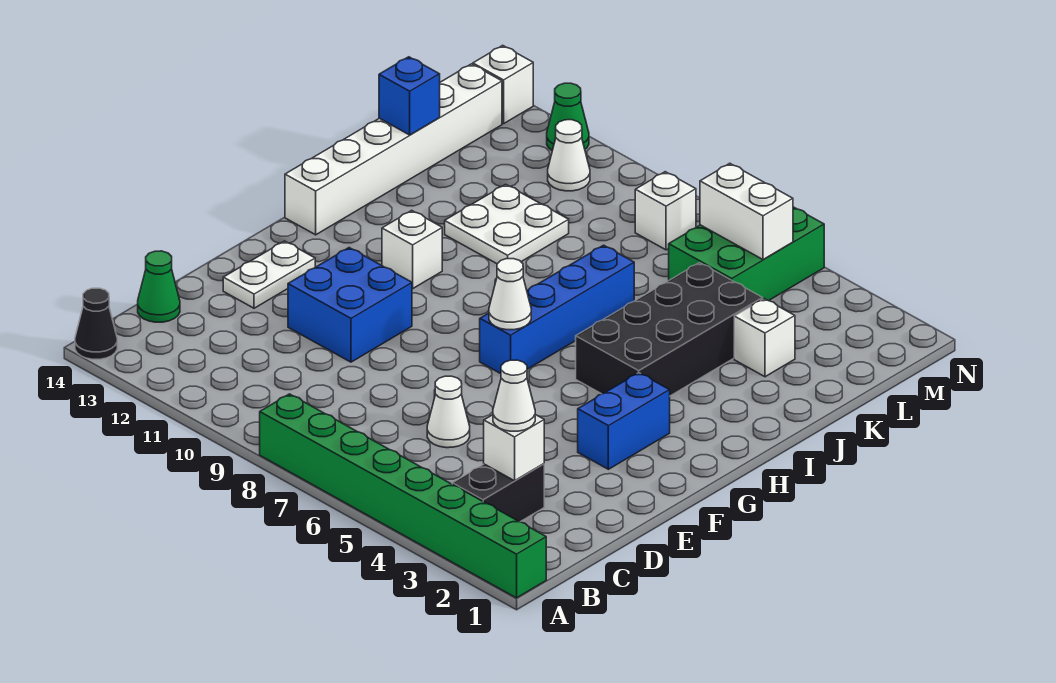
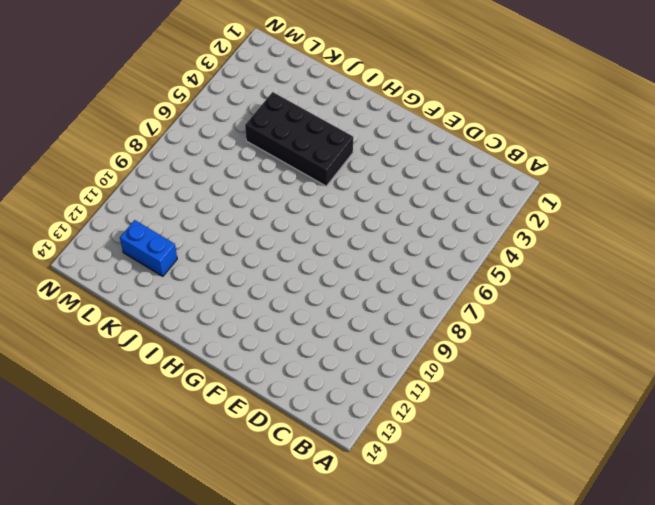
blue 1x2 brick [120,220,177,276] -> blue 1x2 brick moved to [578,373,670,469]
none -> green 1x8 brick [260,394,546,598]
none -> black 1x1 cone [75,288,117,359]
none -> black 1x2 brick [452,464,544,522]

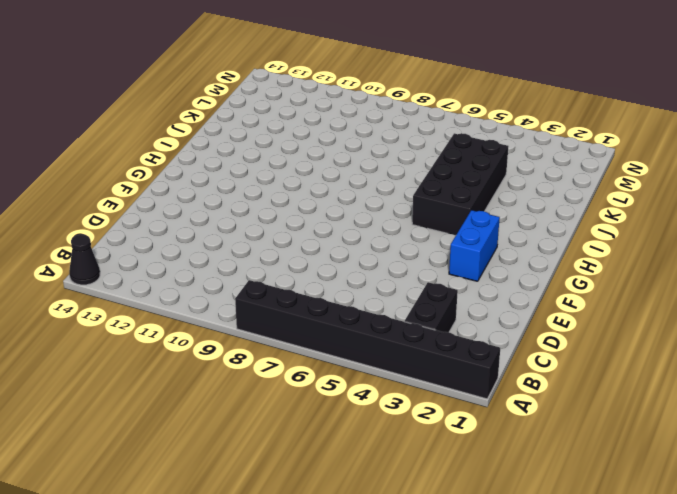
black 1x8 brick [235,280,500,399] -> green 1x8 brick [260,394,546,598]
none -> green 1x1 cone [138,251,180,322]
none -> white 1x1 cone [427,376,470,448]
none -> blue 2x2 brick [288,248,412,362]

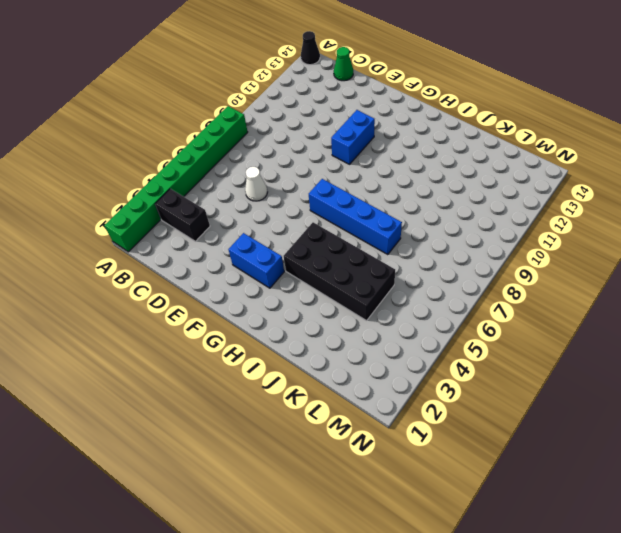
blue 1x2 brick [331,110,375,164] -> blue 2x2 brick [288,248,412,362]
none -> white 1x2 plate [223,241,315,308]
none -> white 1x1 brick [382,210,442,289]
none -> white 1x6 brick [285,64,502,235]

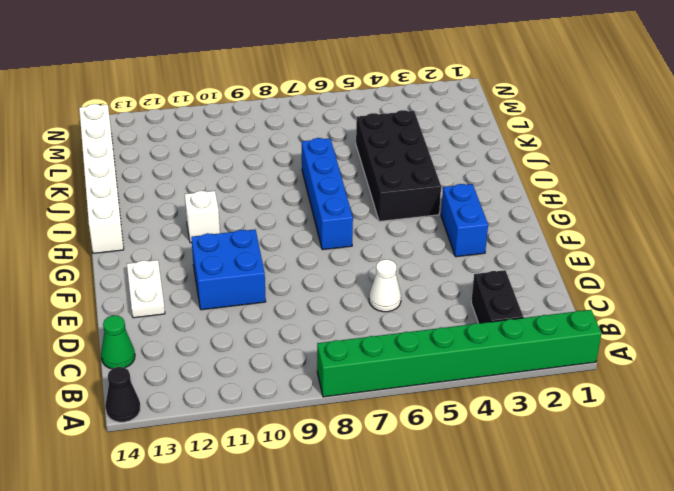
none -> white 2x2 plate [445,184,569,264]
none -> white 1x1 brick [734,299,795,377]
none -> green 2x3 brick [669,207,824,301]

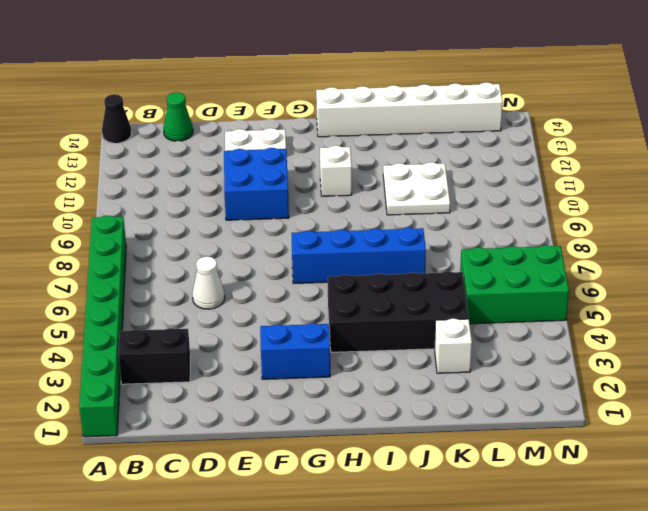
none -> white 1x1 brick [635,172,696,250]
none -> white 1x1 cone [548,120,590,191]
none -> green 1x1 cone [547,83,589,151]

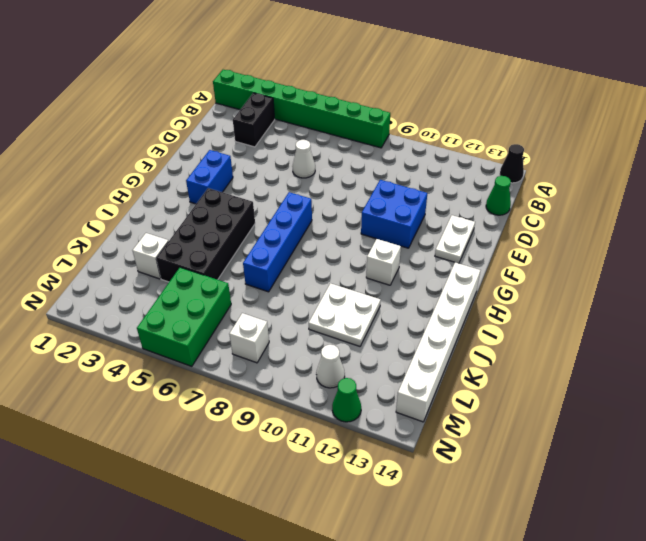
none -> white 1x1 brick [473,45,533,124]
none -> white 1x1 brick [484,415,544,481]
none -> white 1x1 cone [489,259,531,330]

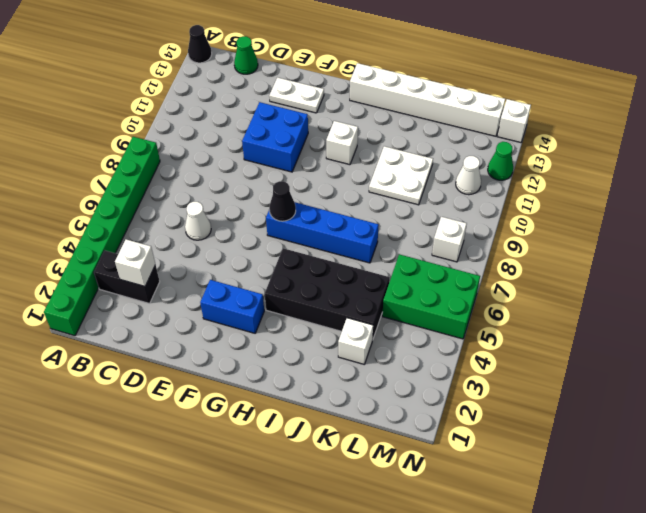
black 1x1 cone [269,181,296,221] -> white 1x1 cone [489,259,531,330]
none -> blue 1x1 brick [379,57,440,135]
none -> white 1x2 brick [700,163,793,259]
none -> white 1x1 cone [493,360,535,431]

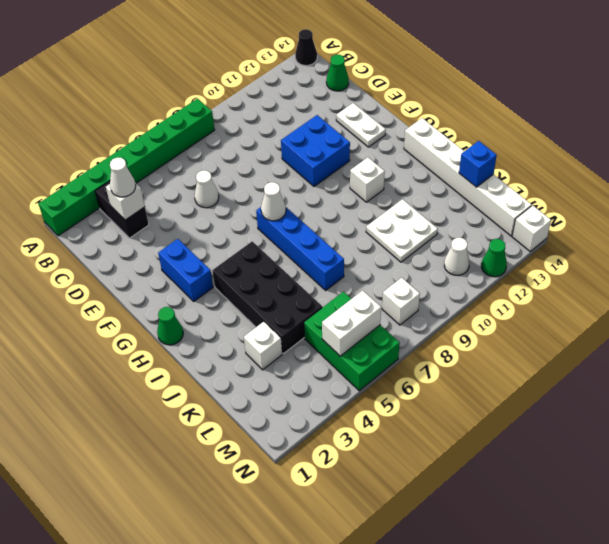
green 1x1 cone [157,307,183,345] -> none

